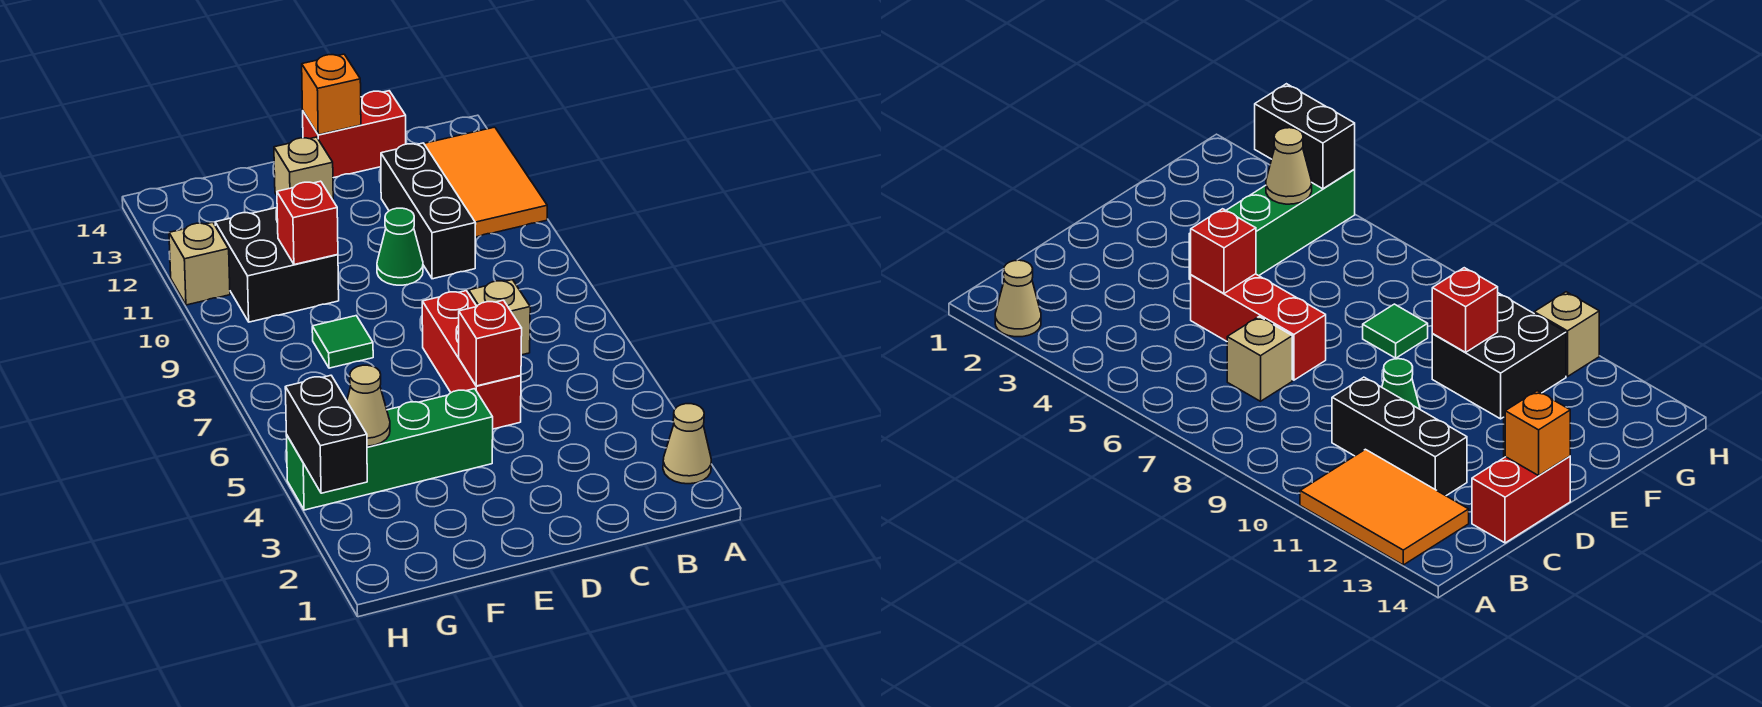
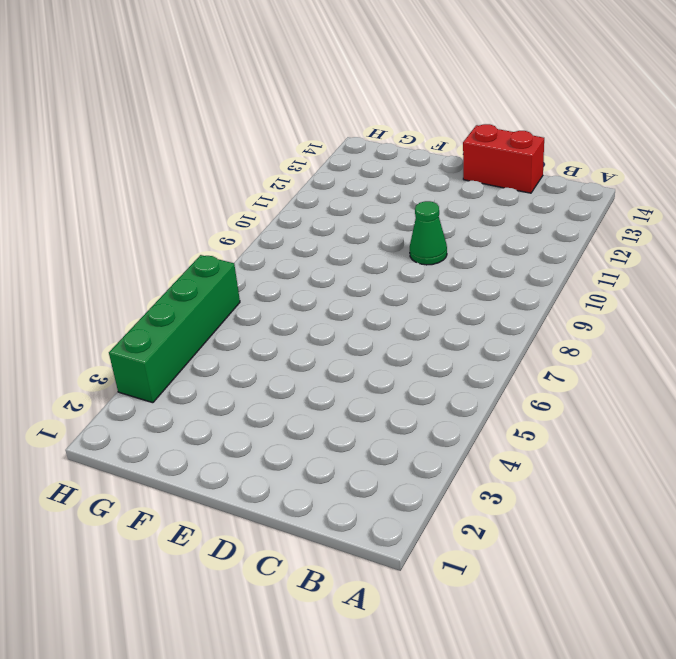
green 1x4 brick [109,255,240,403] -> green 1x4 brick turned to [286,389,493,510]
none -> tan 1x1 cone [663,404,711,484]
none -> orange 2x3 tile [424,127,547,237]
none -> tan 1x1 brick [469,280,530,355]

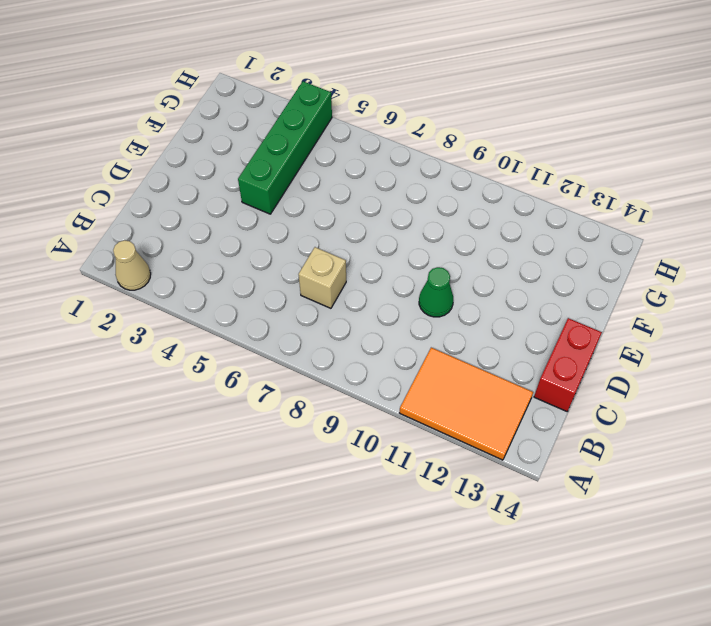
none -> black 1x3 brick [381,143,476,279]
none -> red 1x3 brick [422,291,521,429]
none -> tan 1x1 brick [274,137,333,200]

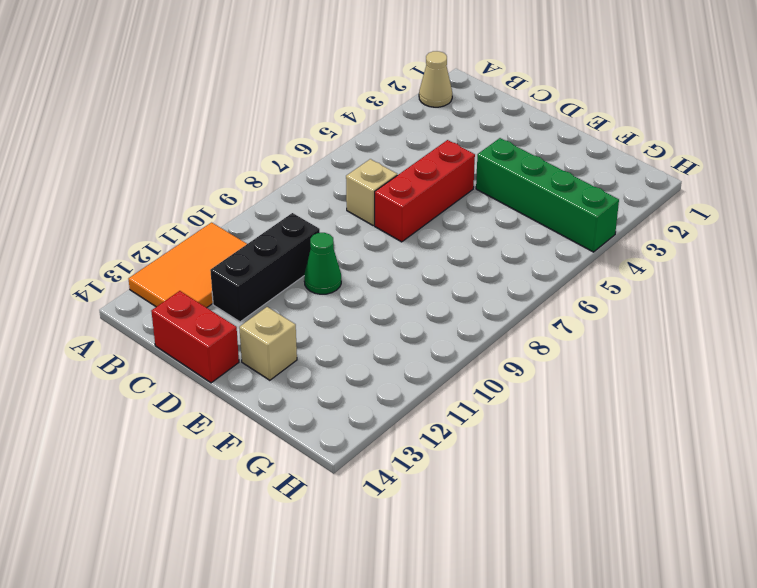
none -> green 1x1 tile [312,316,373,368]
none -> black 2x2 brick [215,208,339,322]
none -> tan 1x1 brick [169,222,230,305]

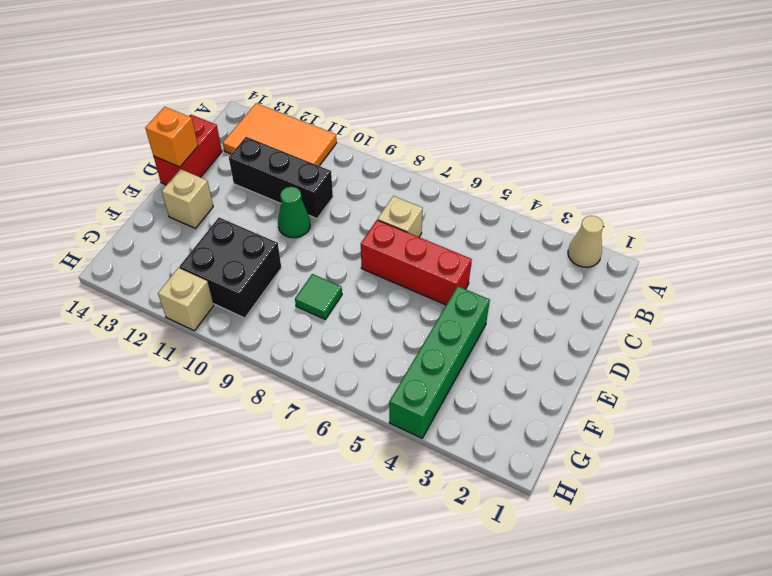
none -> red 1x1 brick [459,300,522,386]
none -> red 1x1 brick [277,181,338,265]
none -> tan 1x1 cone [347,365,390,446]

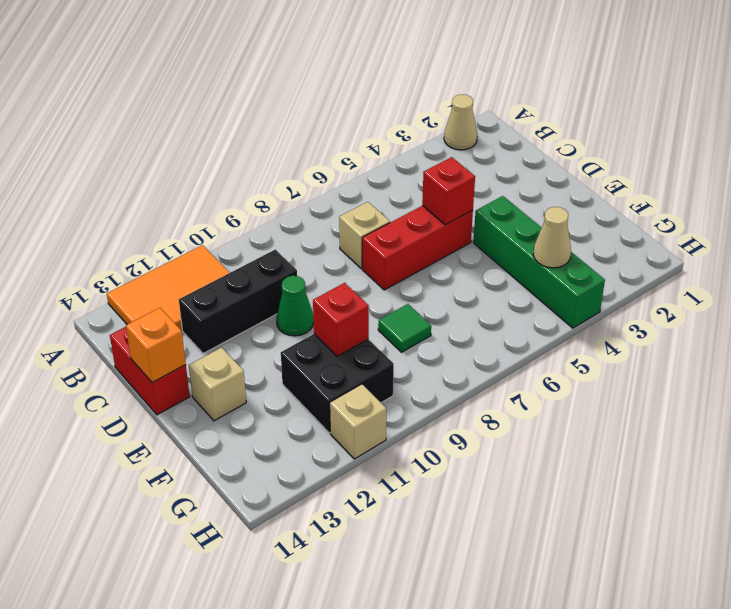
none -> black 1x2 brick [285,375,367,493]

